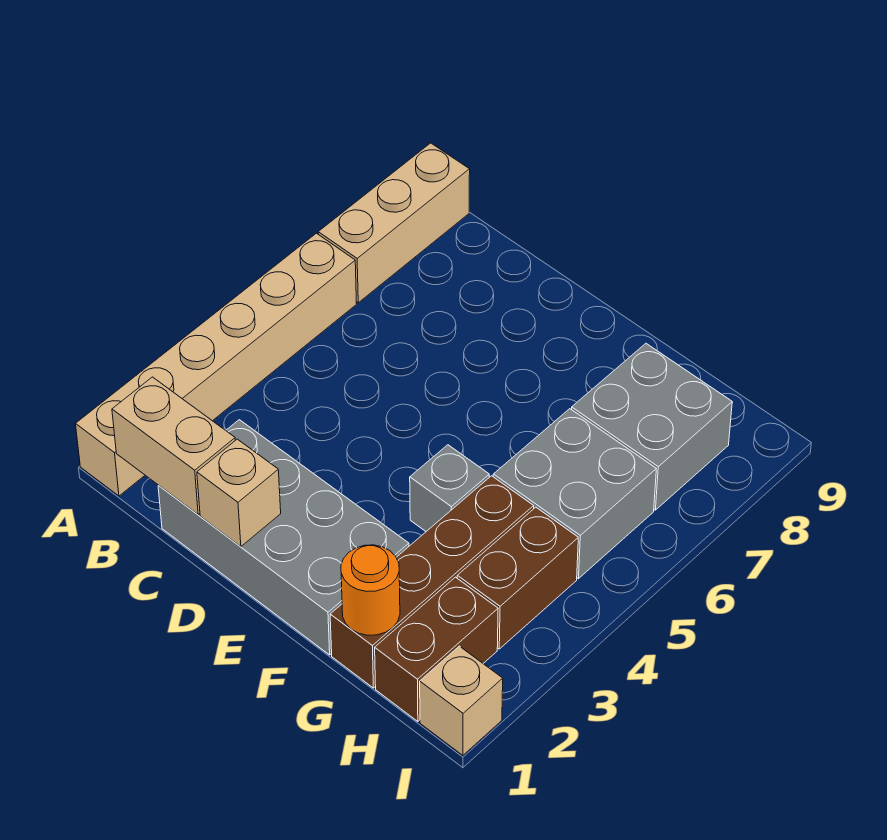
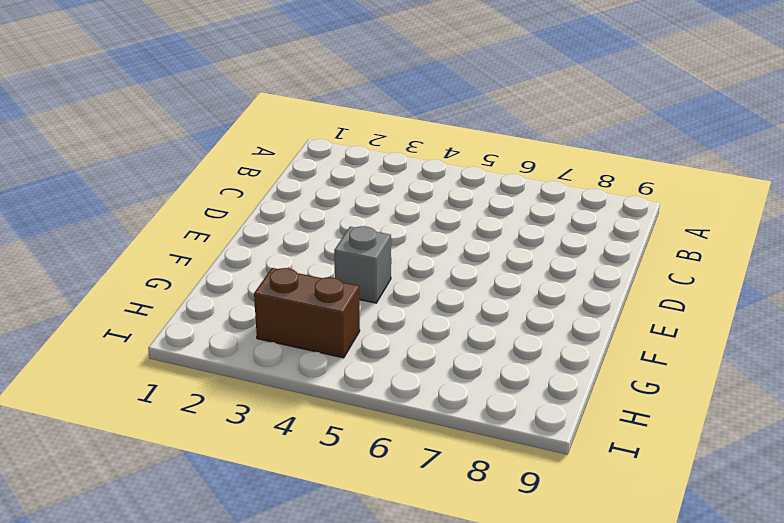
none -> tan 1x6 brick [76,233,356,496]
none -> tan 1x3 brick [318,143,470,303]
none -> grey 2x4 brick [158,420,409,655]

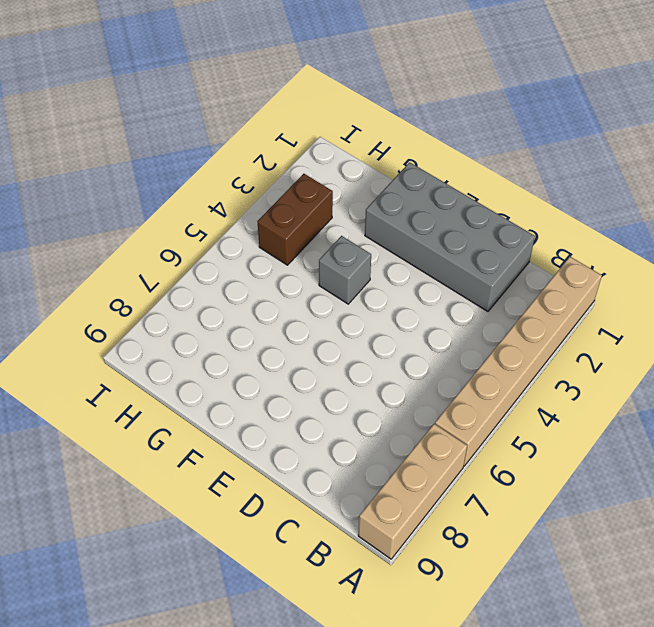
none -> brown 1x4 brick [330,476,534,688]
none -> grey 2x2 brick [493,409,656,579]
none -> grey 2x2 brick [572,344,732,510]

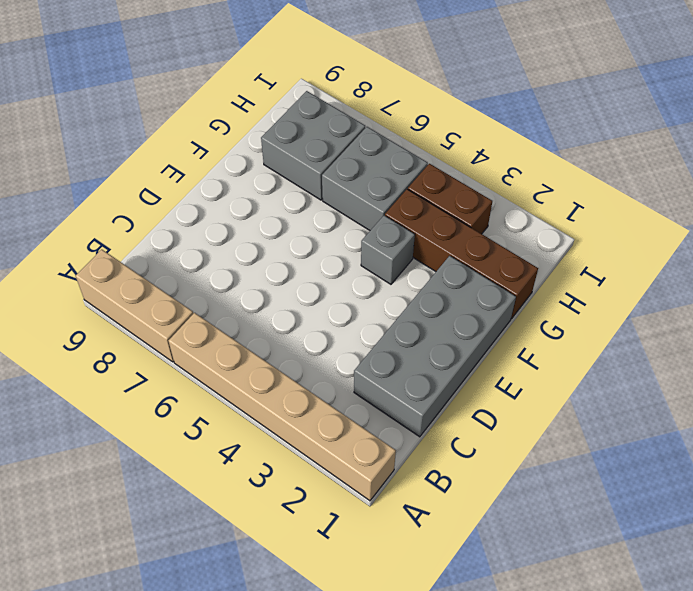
none -> brown 1x2 brick [375,577,498,721]
none -> tan 1x1 brick [420,646,503,755]
none -> tan 1x2 brick [112,377,235,515]

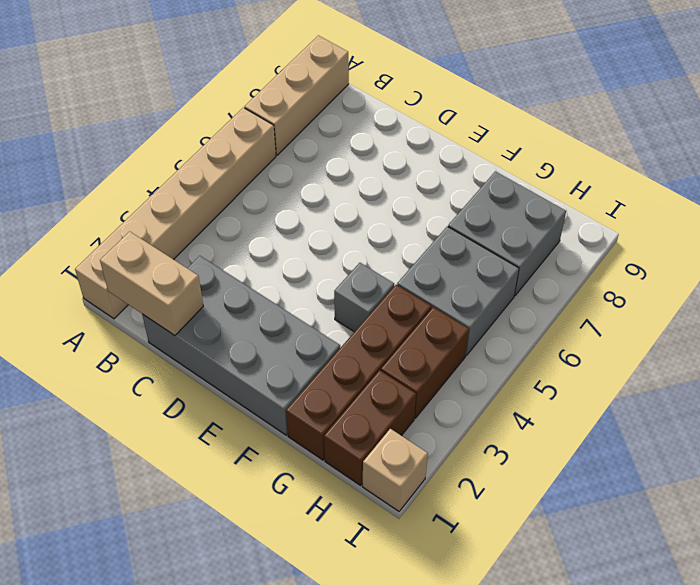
none -> tan 1x1 brick [197,439,281,547]
none -> orange 1x1 round brick [341,545,400,635]

